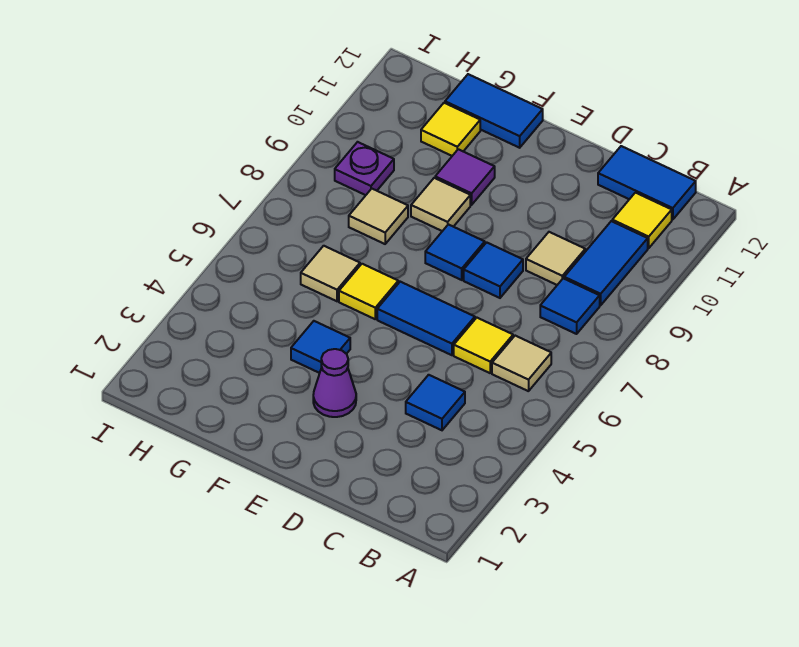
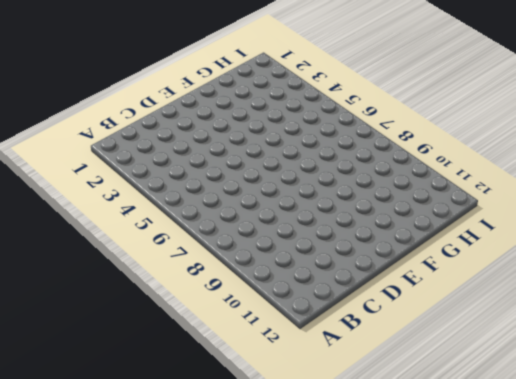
none -> tan 1x1 tile [492,336,551,391]
none -> blue 1x1 tile [540,278,600,334]
none -> blue 1x2 tile [564,221,648,305]

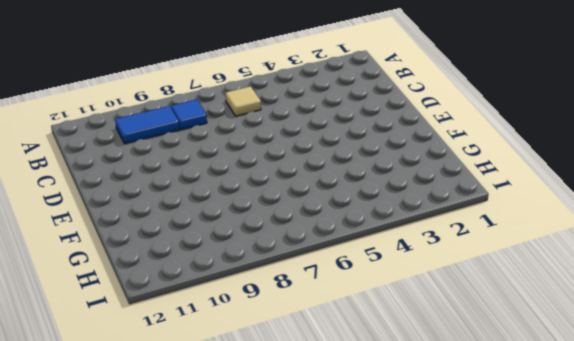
none -> yellow 1x1 tile [612,193,672,248]
none -> blue 1x2 tile [598,146,696,220]
none -> blue 1x1 tile [406,375,465,430]

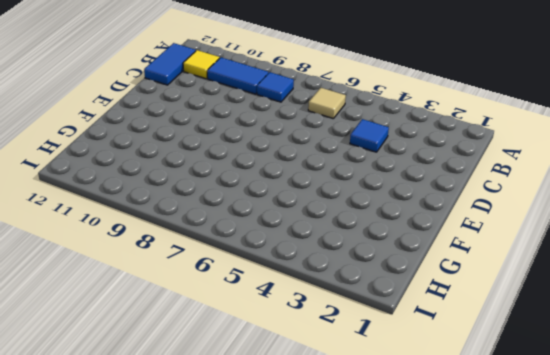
none -> yellow 1x1 tile [454,318,513,373]
none -> tan 1x1 tile [526,232,585,285]
none -> blue 1x2 tile [377,282,475,355]

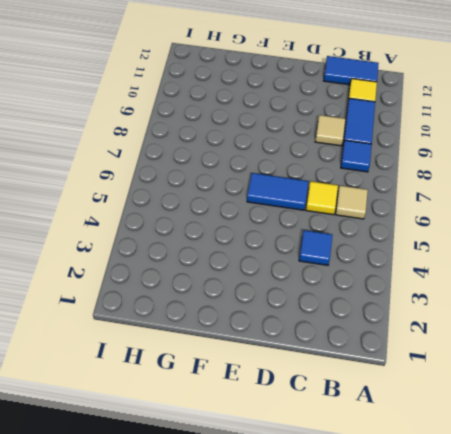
none -> blue 1x1 tile [464,242,523,298]
none -> purple 1x1 cone [313,349,356,417]
none -> blue 1x1 tile [425,224,485,280]

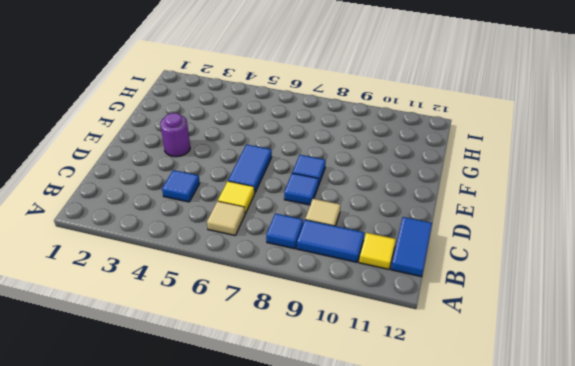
purple 1x1 round brick [160,113,190,157] -> purple 1x1 cone [313,349,356,417]
none -> blue 1x1 tile [291,321,350,373]
none -> yellow 1x1 tile [339,264,398,319]
none -> tan 1x1 tile [411,178,470,231]

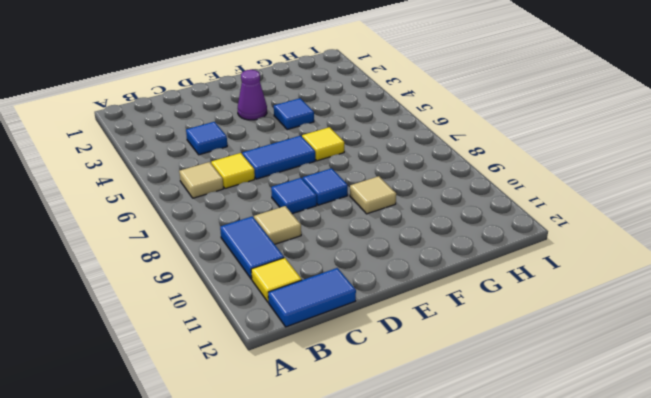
none -> blue 1x1 tile [540,278,600,334]
none -> purple 1x1 tile [435,149,495,205]
none -> blue 1x2 tile [445,74,543,148]

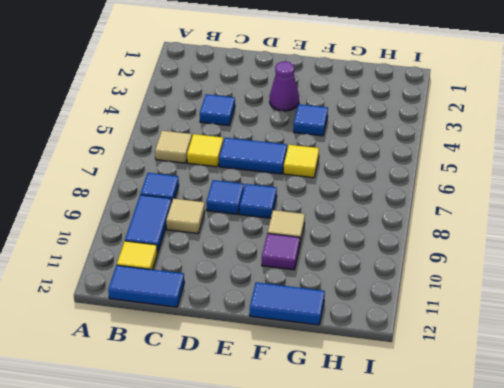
none -> tan 1x1 tile [301,246,360,301]
none -> tan 1x1 tile [349,189,408,244]
none -> yellow 1x1 tile [421,103,480,156]

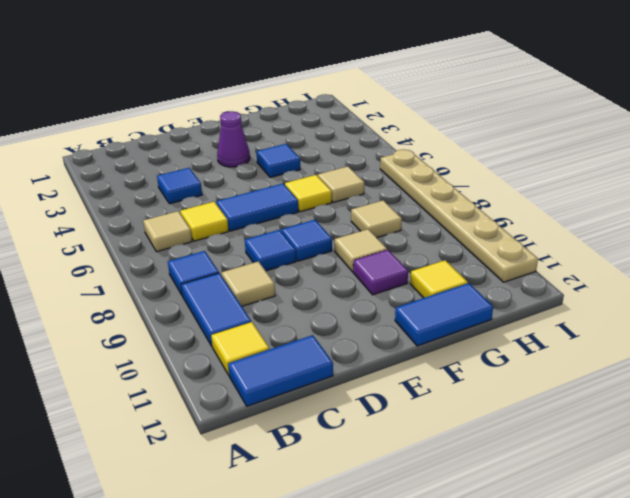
tan 1x6 plate [380,150,538,282] -> none
none -> purple 1x1 plate [335,142,394,195]

